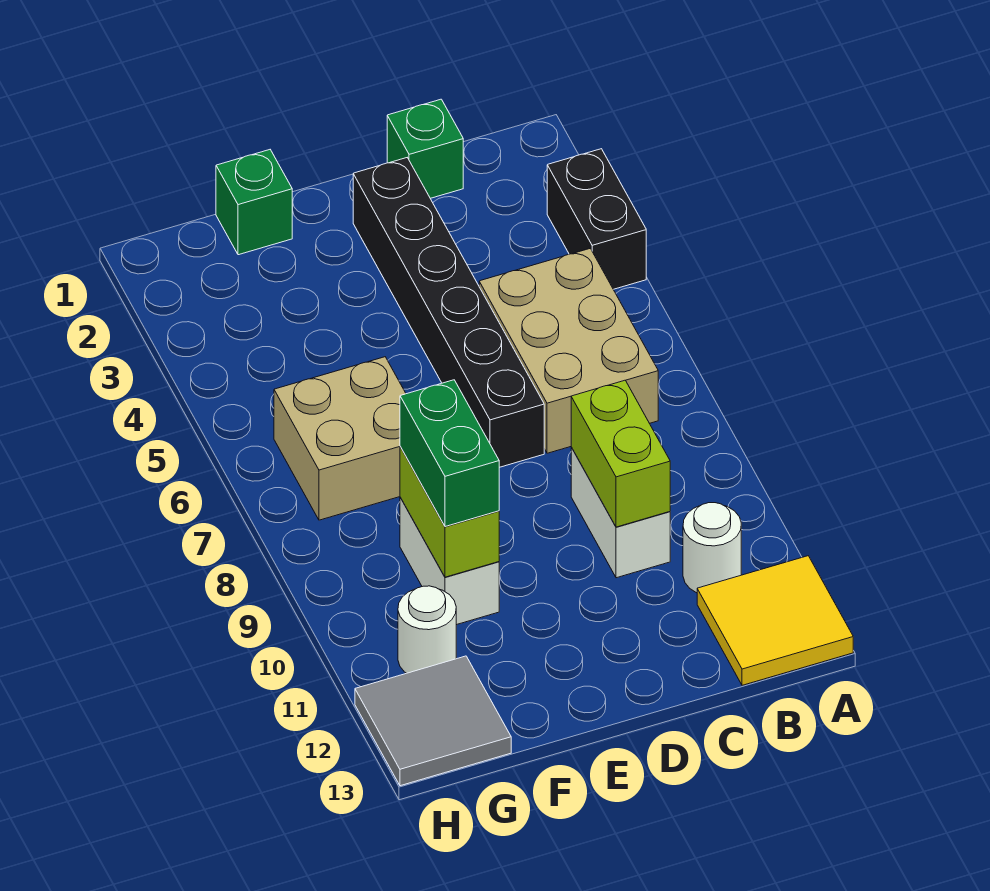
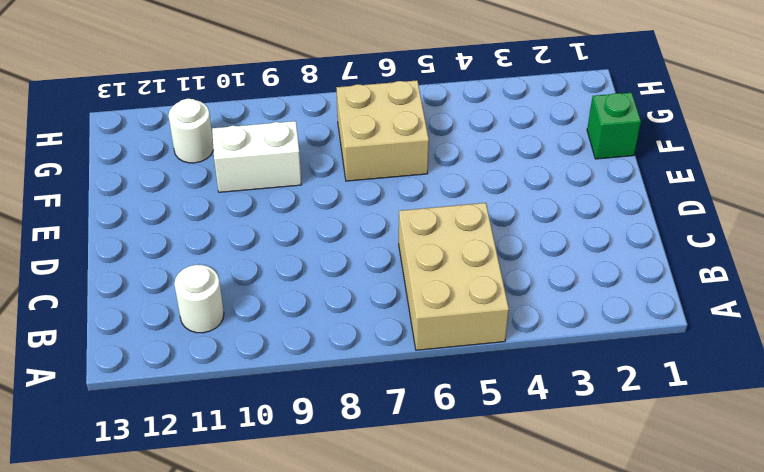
tan 2x3 brick [399,203,509,350] -> tan 2x3 brick turned to [479,249,658,453]
none -> black 1x2 brick [547,149,646,289]
none -> yellow 2x2 tile [697,556,853,685]
none -> green 1x1 brick [387,99,463,198]

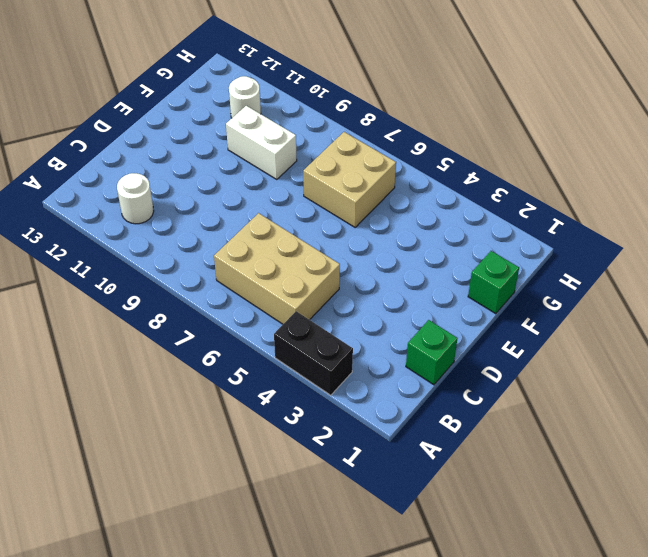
none -> yellow 2x2 tile [697,556,853,685]
none -> white 1x2 brick [571,447,670,578]
none -> black 1x6 brick [353,158,544,467]

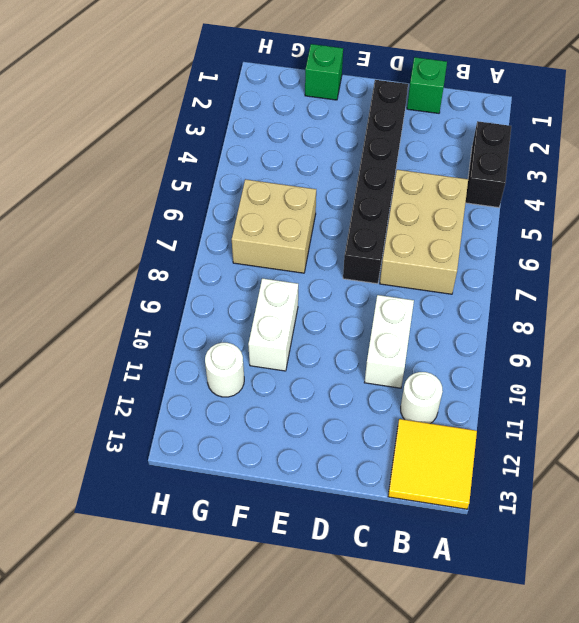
none -> grey 2x2 tile [355,656,511,786]
none -> lime 1x2 brick [571,380,670,527]
none -> lime 1x2 brick [400,447,499,577]

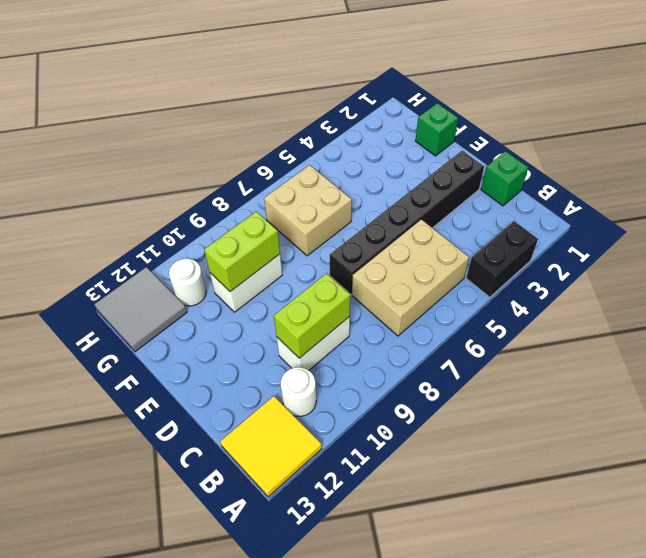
none -> green 1x2 brick [400,380,499,527]

